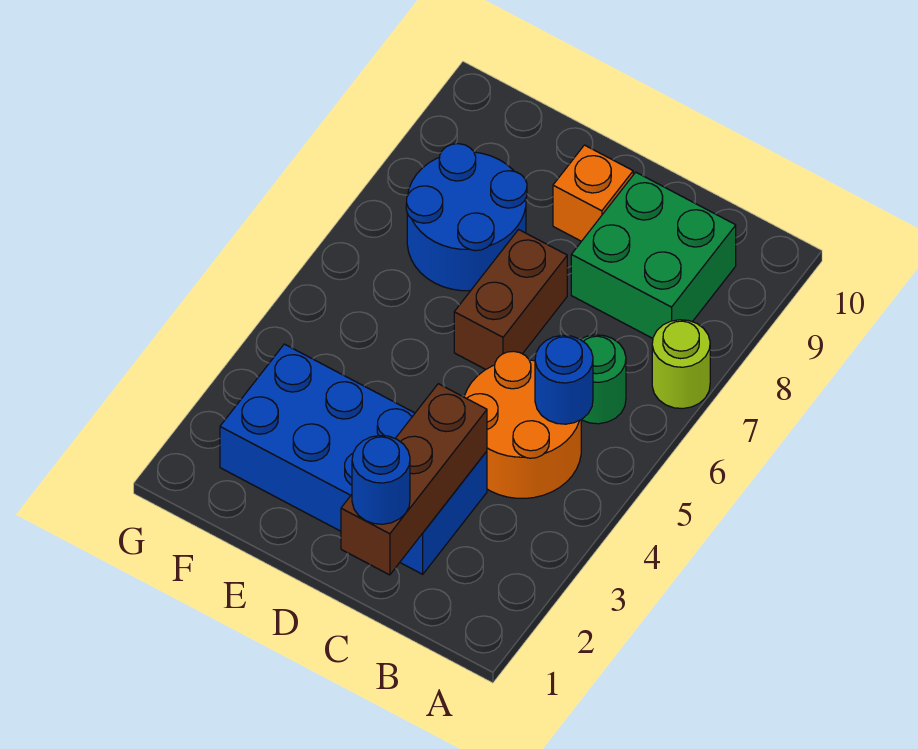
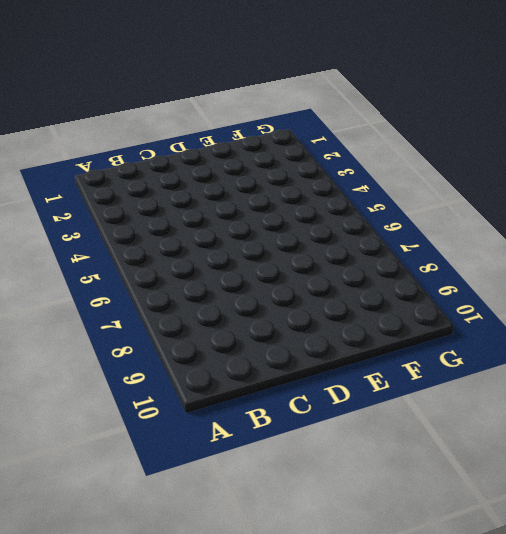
none -> lime 1x1 round brick [652,320,710,409]
none -> orange 2x2 round brick [464,351,581,498]

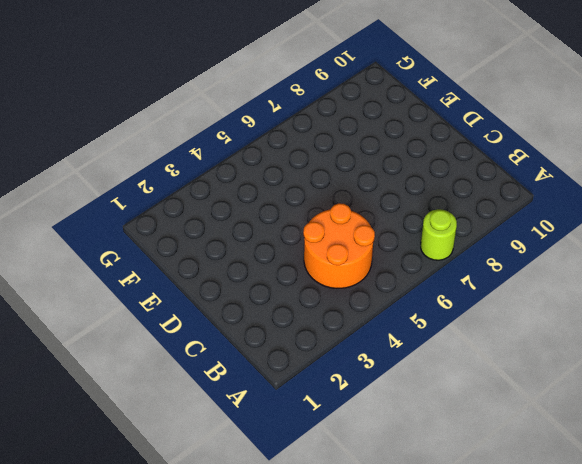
none -> green 1x1 round brick [580,335,626,424]
none -> green 2x2 brick [571,172,736,338]

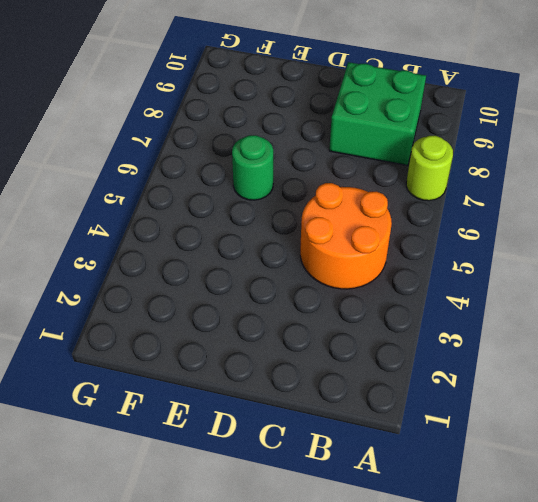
green 1x1 round brick [232,135,273,200] -> green 1x1 round brick moved to [580,335,626,424]
none -> blue 2x4 brick [220,344,487,574]
none -> brown 1x2 brick [454,230,567,369]

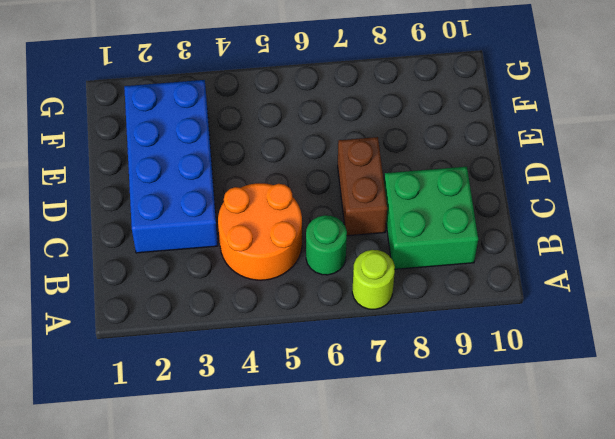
brown 1x2 brick [338,137,387,236] -> brown 1x2 brick turned to [454,230,567,369]
none -> orange 1x1 brick [553,145,633,241]
none -> blue 2x2 round brick [406,144,527,291]

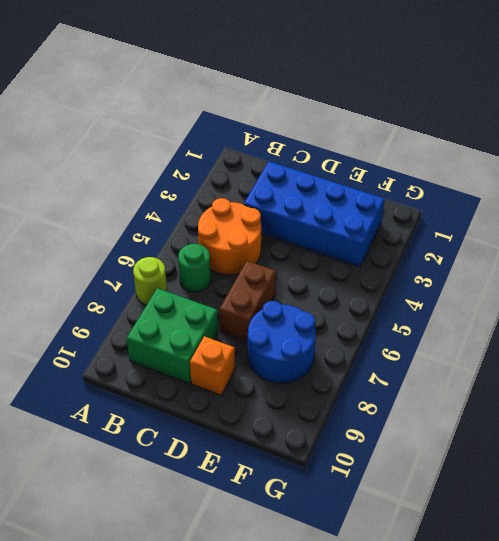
none -> blue 1x1 round brick [535,335,593,424]
none -> brown 1x3 brick [341,384,487,575]

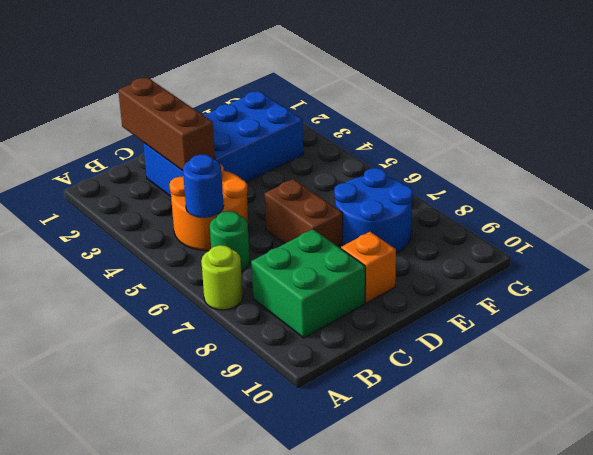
none -> blue 1x1 round brick [352,436,410,524]

